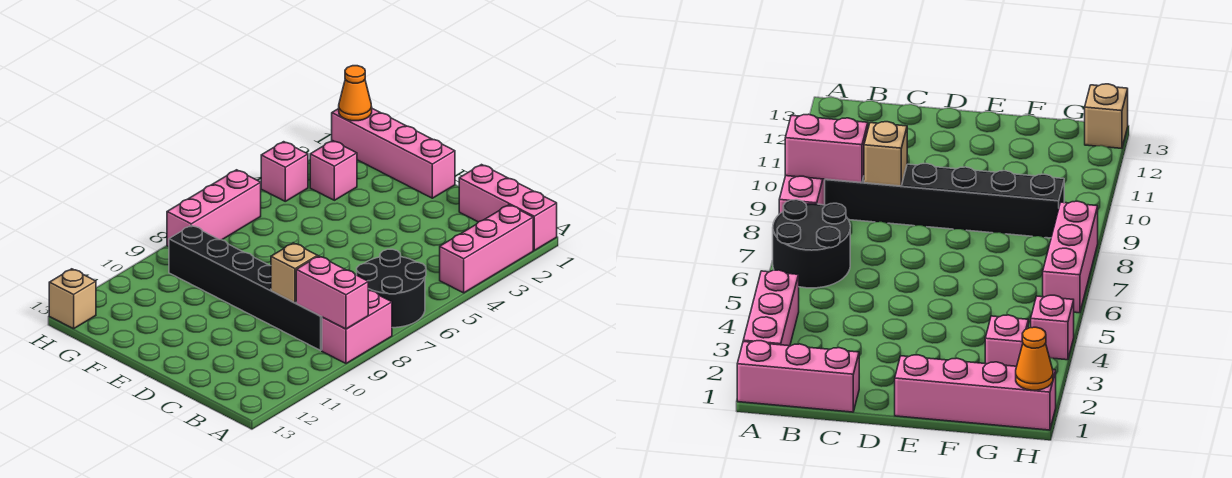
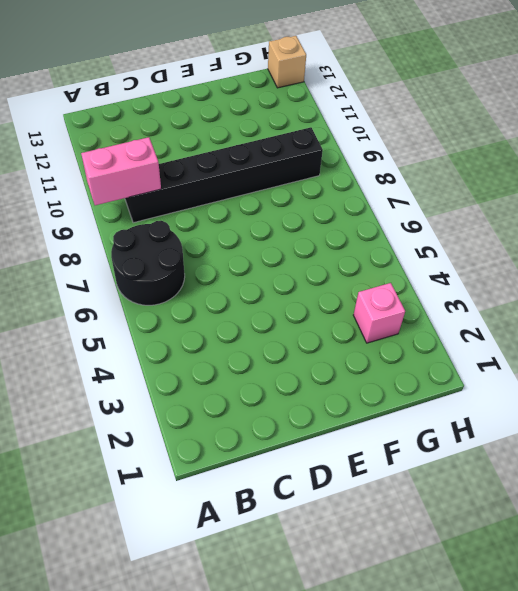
none -> pink 1x3 brick [459,165,557,250]
none -> pink 1x3 brick [440,205,533,293]
none -> pink 1x2 brick [322,290,392,364]

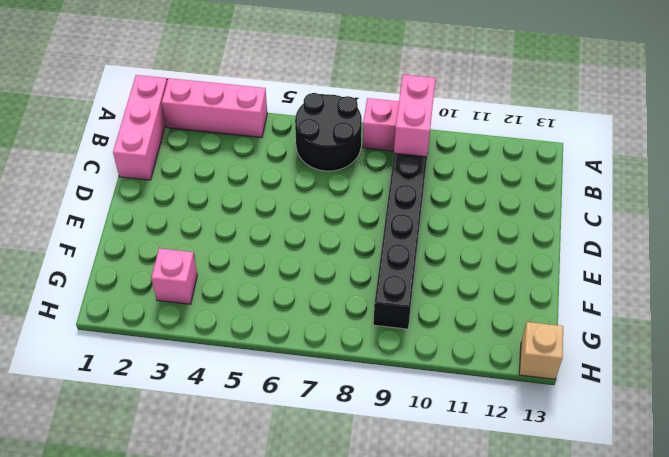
none -> pink 1x4 brick [332,109,455,198]
none -> pink 1x1 brick [261,142,308,201]
none -> pink 1x3 brick [167,170,261,247]

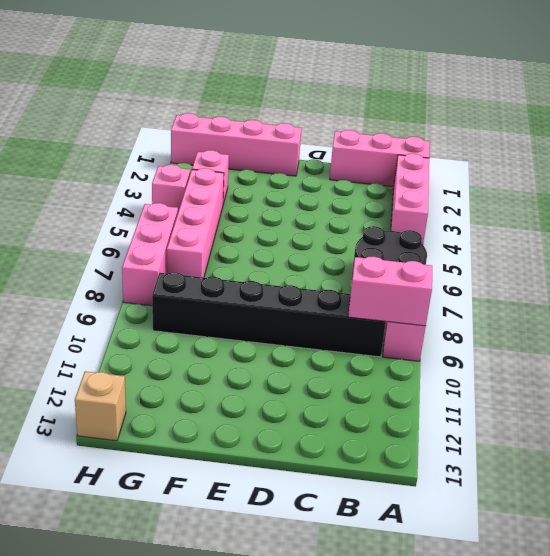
pink 1x4 brick [167,168,224,278] -> none
none -> tan 1x1 brick [271,243,318,303]
none -> orange 1x1 cone [339,66,372,121]

